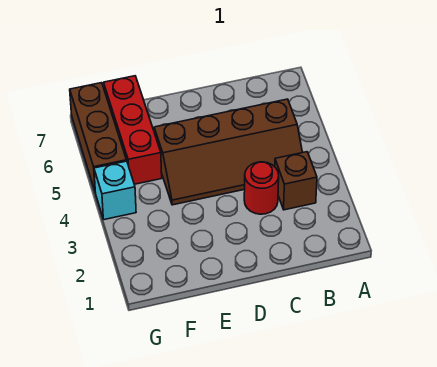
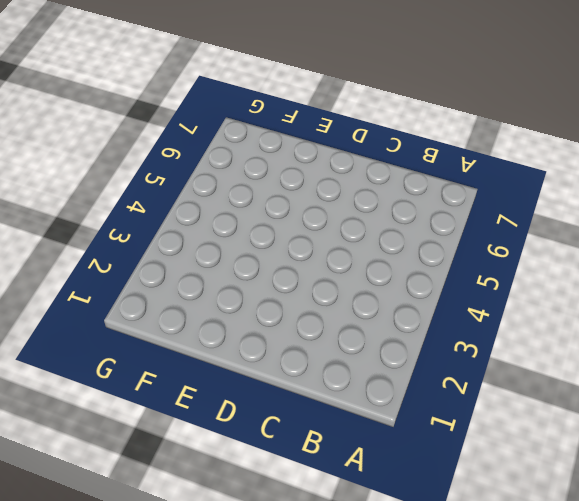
none -> brown 1x1 brick [275,152,317,210]
none -> brown 2x4 slope [154,99,303,205]

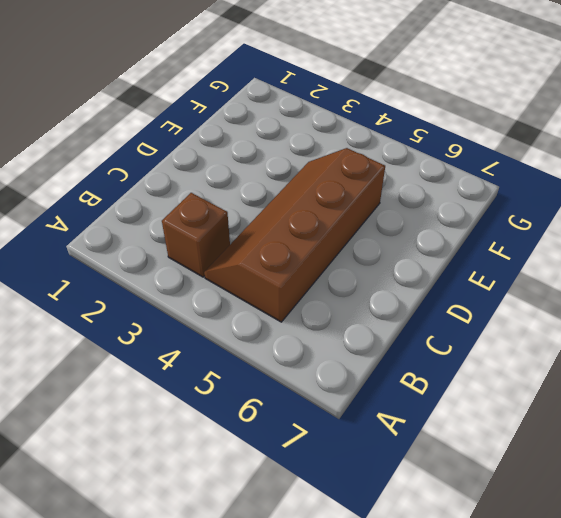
none -> red 1x1 round brick [244,162,279,214]
none -> red 1x3 brick [104,76,162,184]

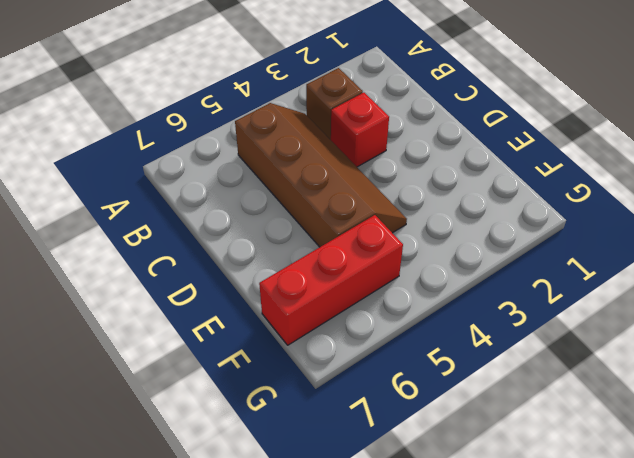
red 1x1 brick [331,93,389,167] -> red 1x1 round brick [244,162,279,214]
none -> cyan 1x1 brick [94,161,136,220]
none -> brown 1x3 brick [70,83,127,190]

